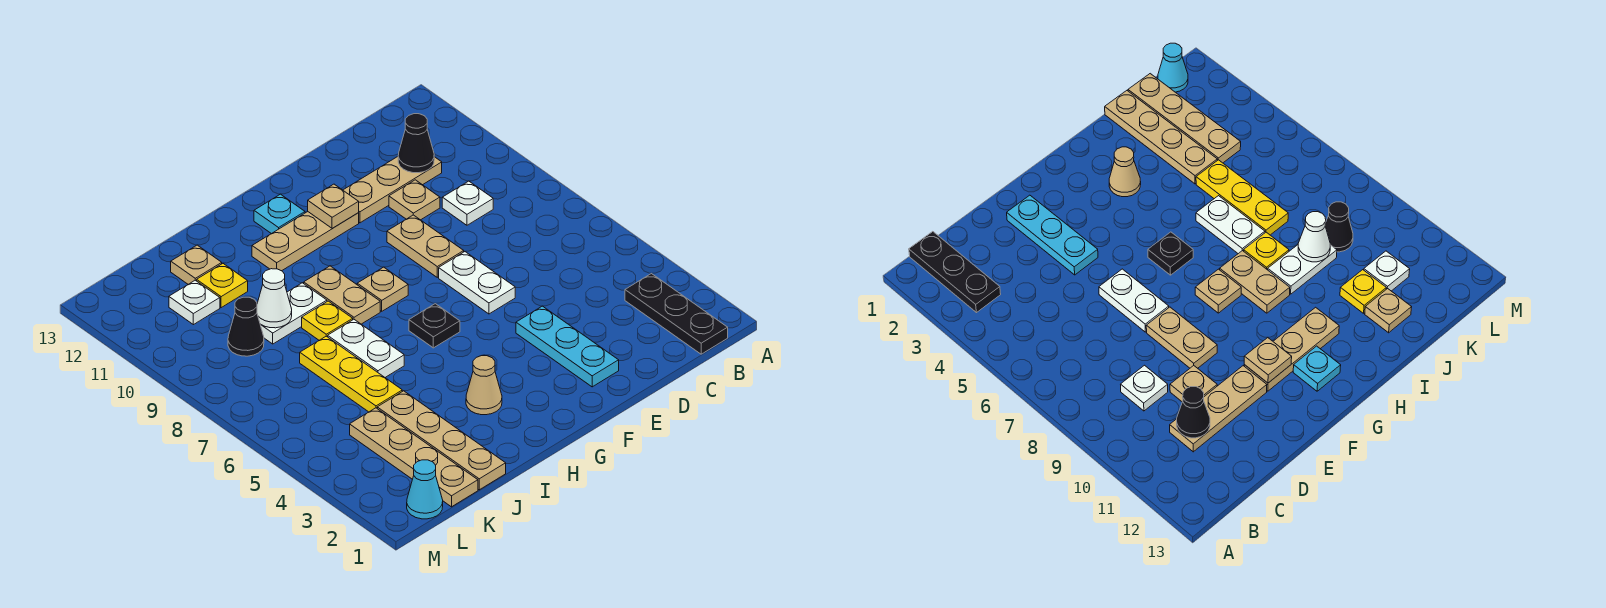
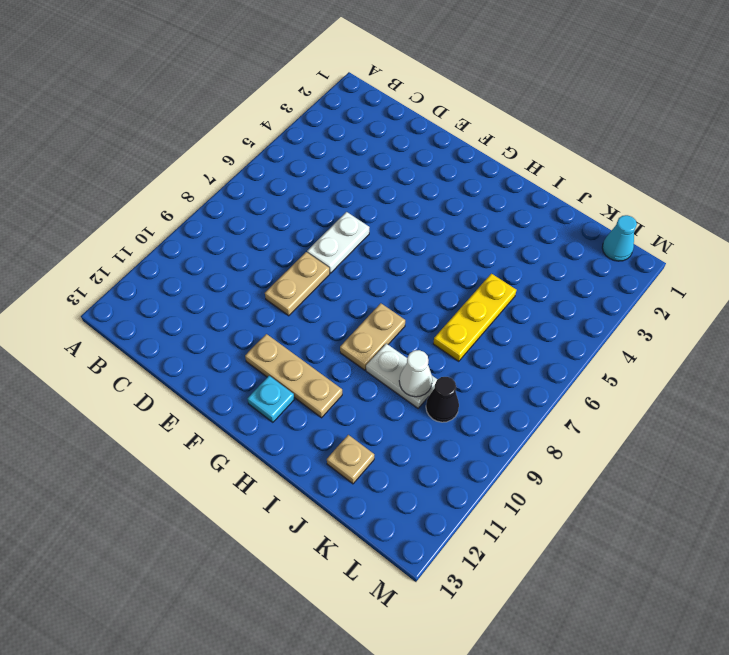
none -> black 1x3 plate [625,273,728,354]
none -> white 1x1 plate [442,181,493,225]
none -> tan 1x3 plate [343,157,442,223]

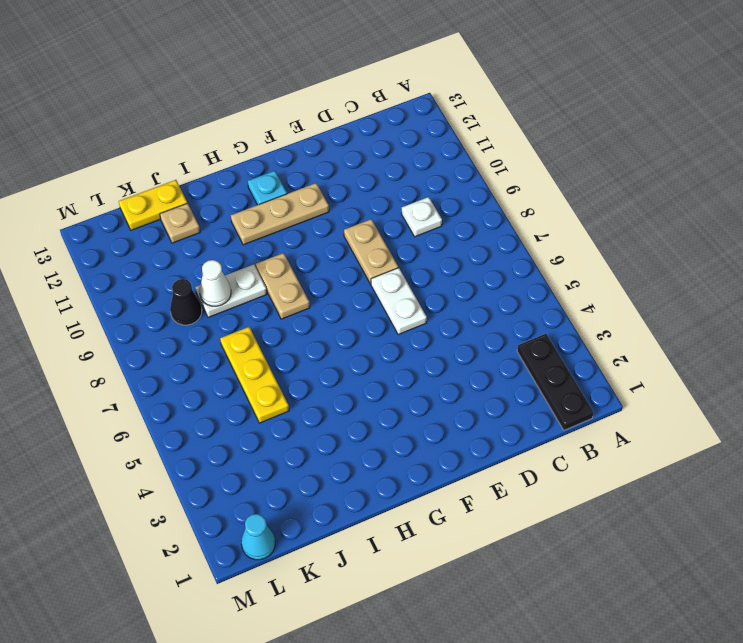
yellow 1x2 plate [119,180,187,230] -> none
none -> tan 1x3 plate [343,157,442,223]
none -> tan 1x1 plate [389,180,440,220]
none -> cyan 1x3 plate [516,306,619,387]

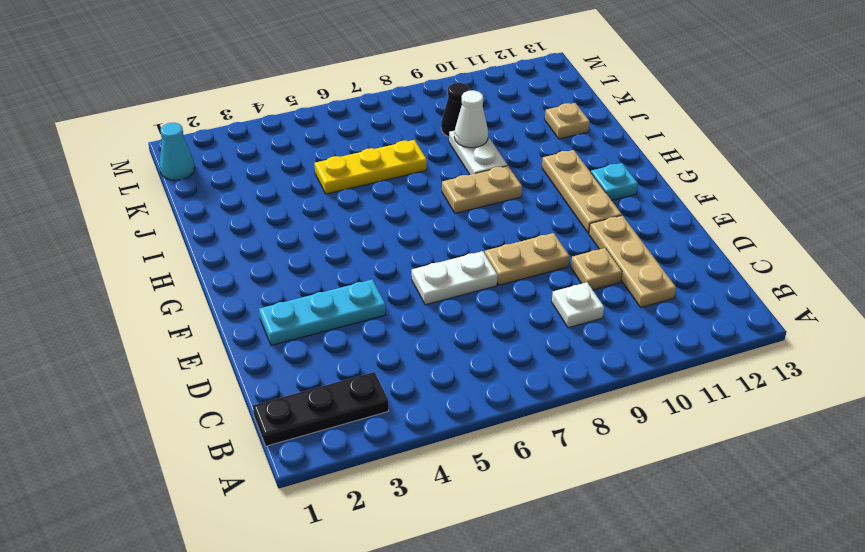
none -> black 1x1 plate [409,304,460,348]
none -> tan 1x1 plate [357,267,408,311]
none -> tan 1x1 cone [466,356,502,415]

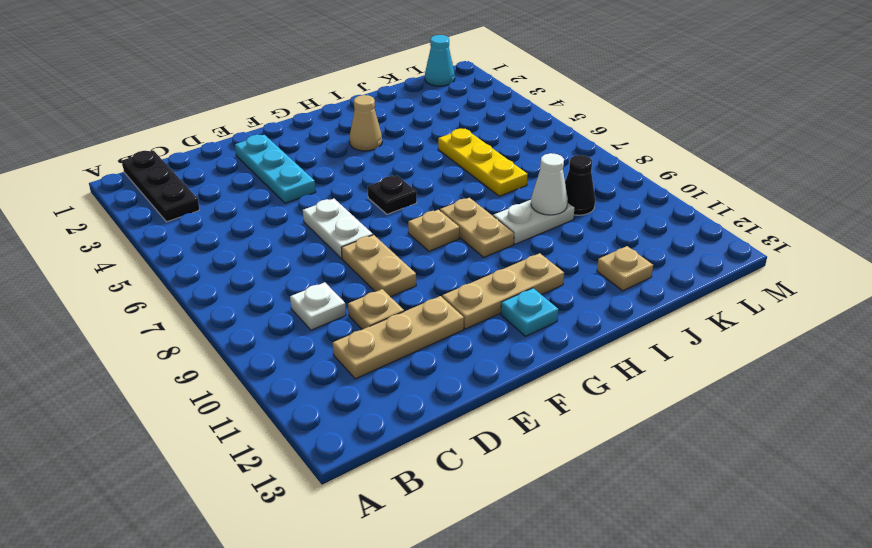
none -> white 1x2 plate [328,319,404,377]
none -> yellow 1x1 plate [302,301,353,340]
none -> tan 1x4 plate [377,391,506,490]

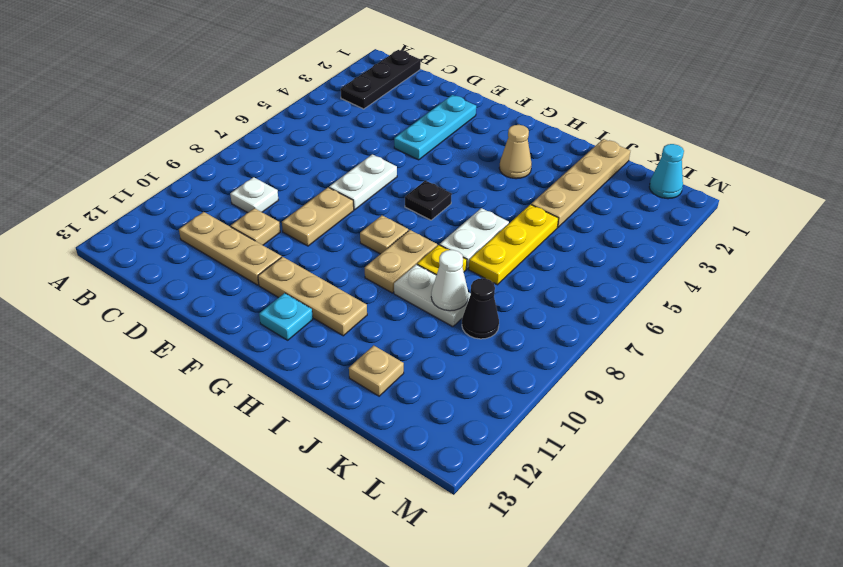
none -> yellow 1x1 plate [197,264,248,308]
none -> tan 1x4 plate [350,408,478,507]
none -> white 1x1 plate [169,280,220,325]

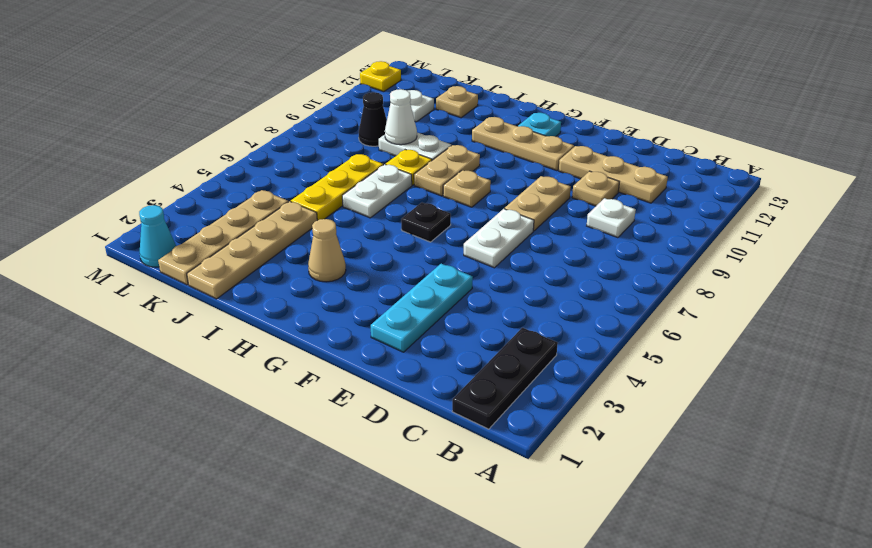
yellow 1x1 plate [360,61,401,92] -> yellow 1x1 plate moved to [197,264,248,308]
none -> black 1x1 cone [398,114,434,173]
none -> tan 1x1 plate [308,184,359,229]

